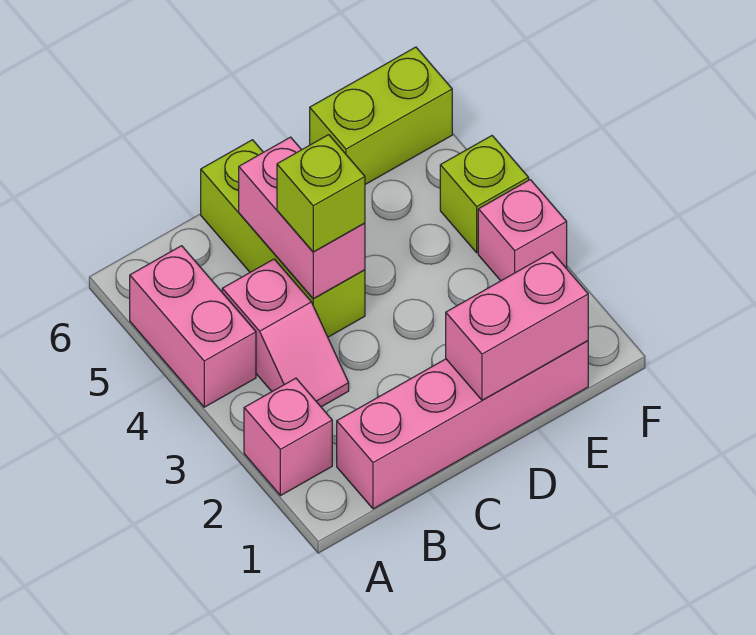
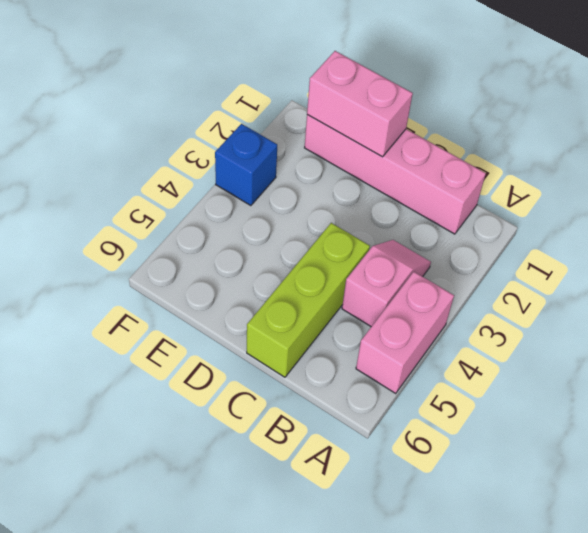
blue 1x1 brick [215,124,277,206] -> pink 1x1 brick [478,180,567,281]
none -> pink 1x1 brick [244,378,332,496]
none -> lime 1x2 brick [310,47,452,184]

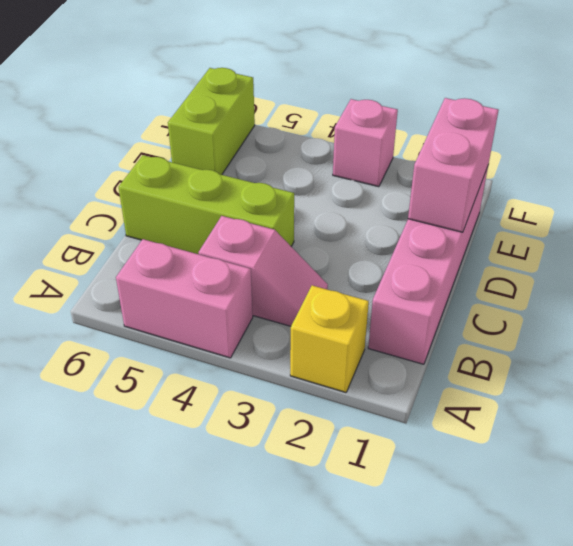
yellow 1x1 brick [290,285,369,392] -> pink 1x1 brick [244,378,332,496]
none -> lime 1x1 brick [440,136,529,253]
none -> pink 1x2 brick [239,137,365,299]

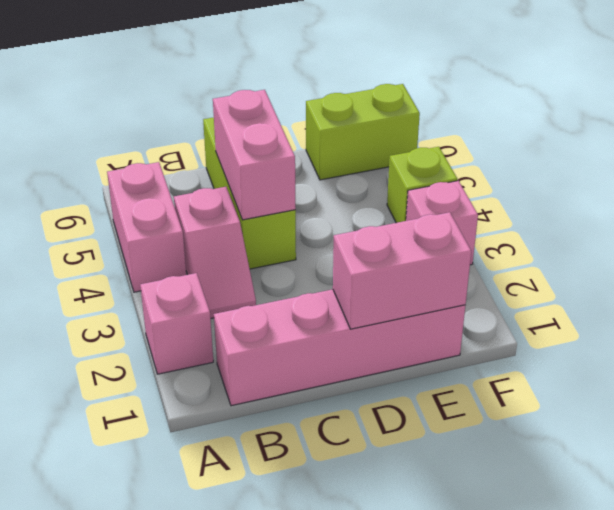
none -> lime 1x1 brick [277,135,365,252]

